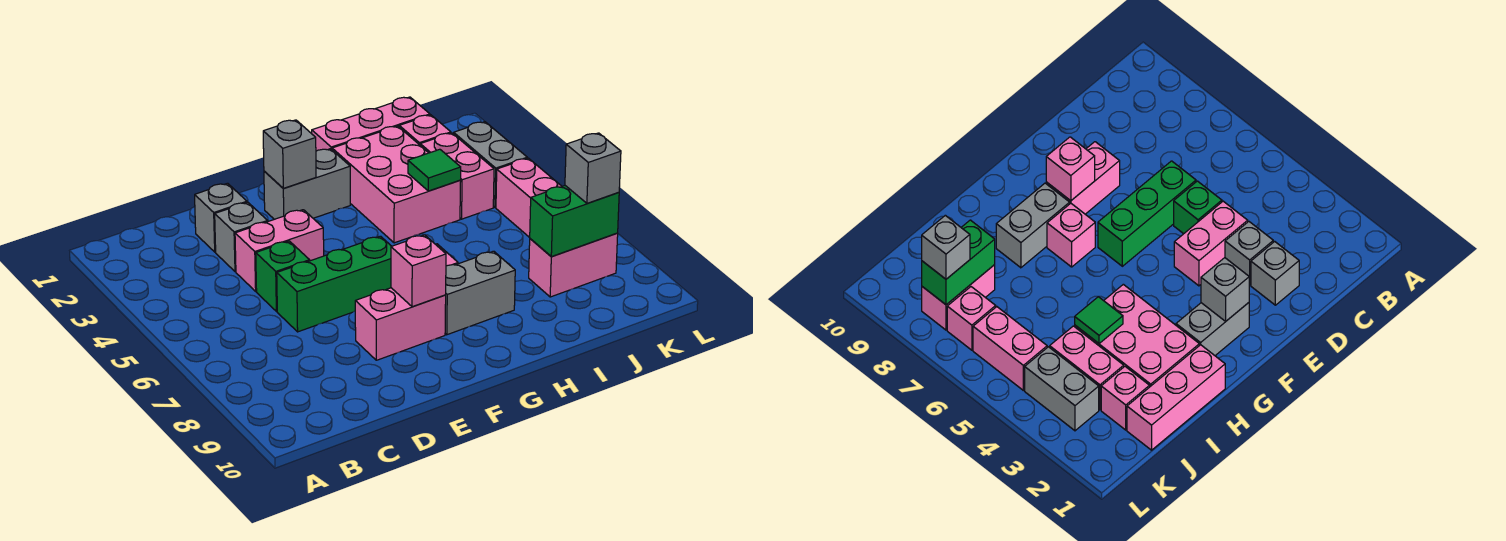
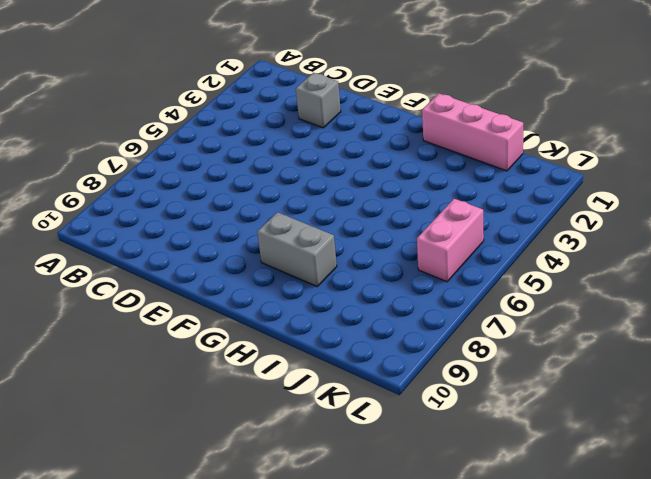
none -> grey 1x1 brick [215,202,268,272]
none -> pink 1x2 brick [235,210,324,291]
none -> green 1x1 brick [256,241,310,312]

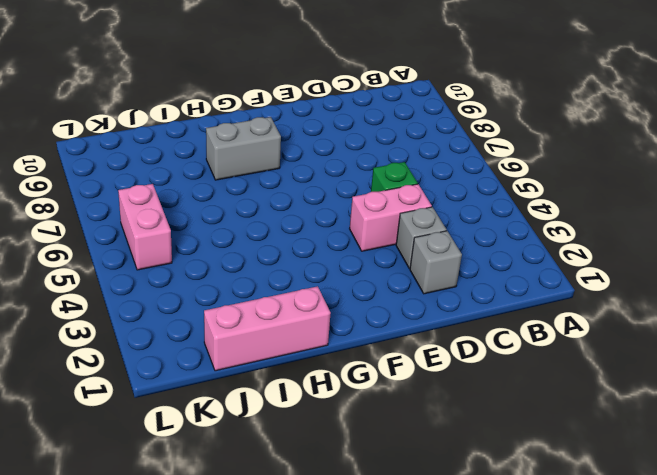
none -> green 1x3 brick [277,236,391,332]
none -> pink 1x2 brick [355,288,446,360]
none -> grey 1x2 brick [264,149,350,219]

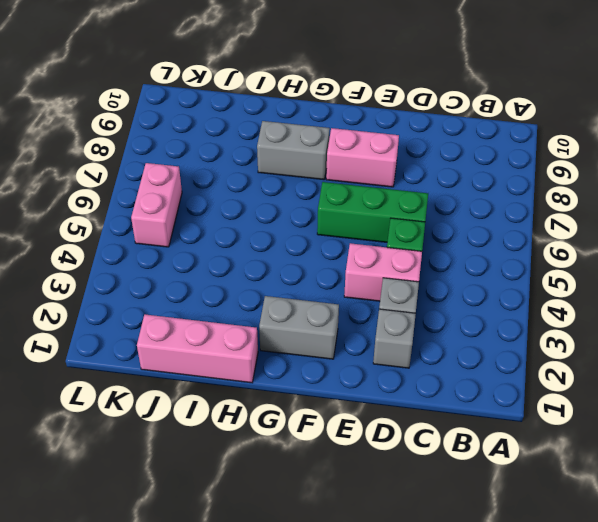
none -> pink 1x1 brick [1047,203,1095,267]
none -> pink 2x3 brick [332,126,461,243]
none -> pink 1x1 brick [399,115,451,145]

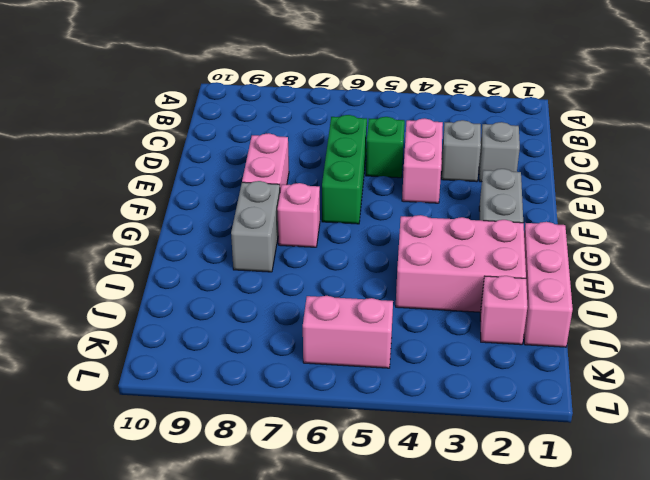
none -> pink 1x2 brick [420,133,494,219]
none -> pink 1x2 brick [529,233,618,297]
none -> grey 1x2 brick [454,122,527,207]

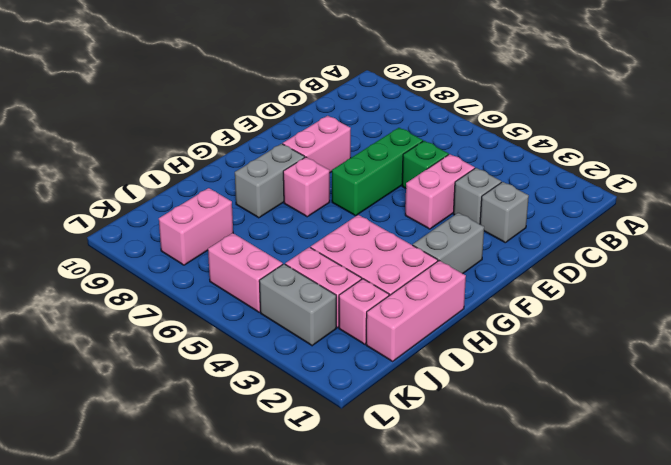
none -> pink 1x1 brick [947,287,996,350]
none -> grey 1x1 brick [263,120,316,188]
none -> pink 1x1 brick [391,235,446,307]

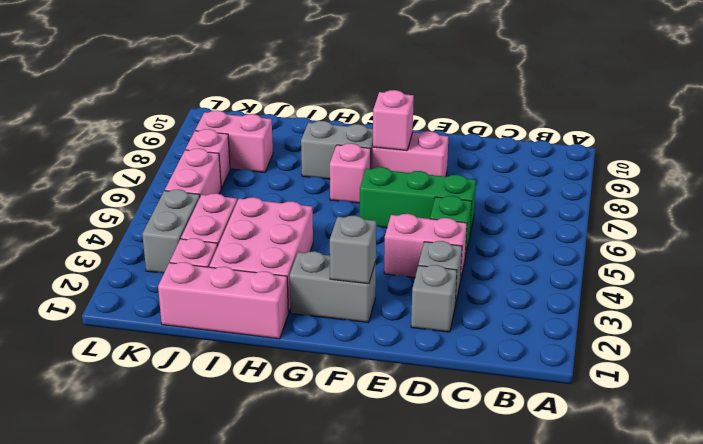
none -> green 1x1 tile [408,149,461,191]
none -> green 1x2 brick [530,186,619,257]
none -> grey 1x1 brick [565,133,621,203]

